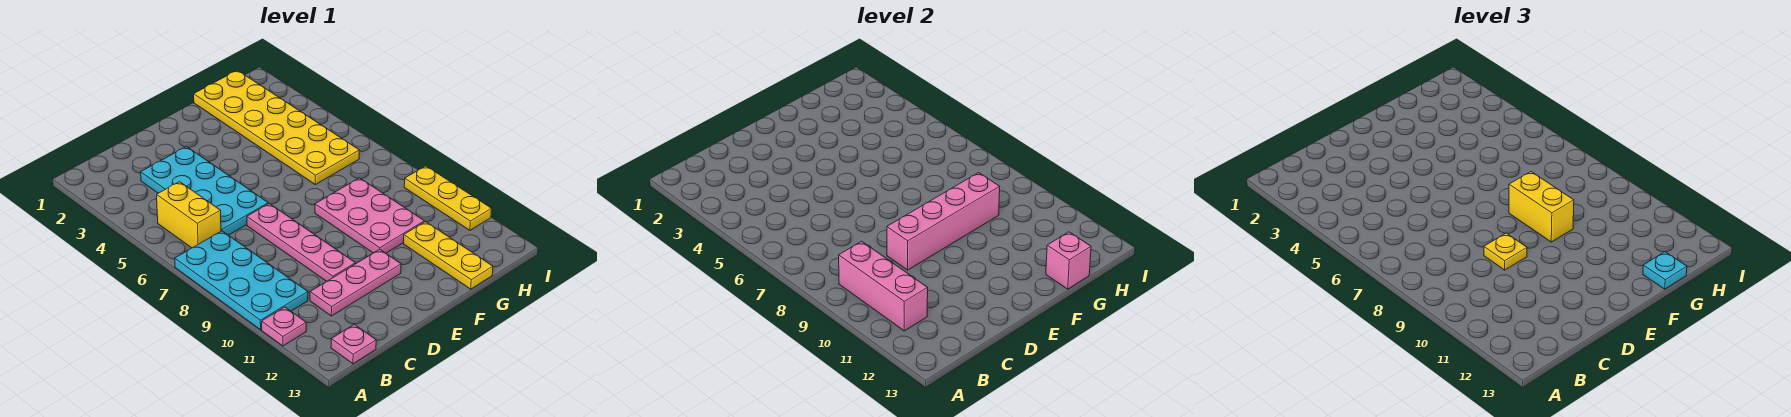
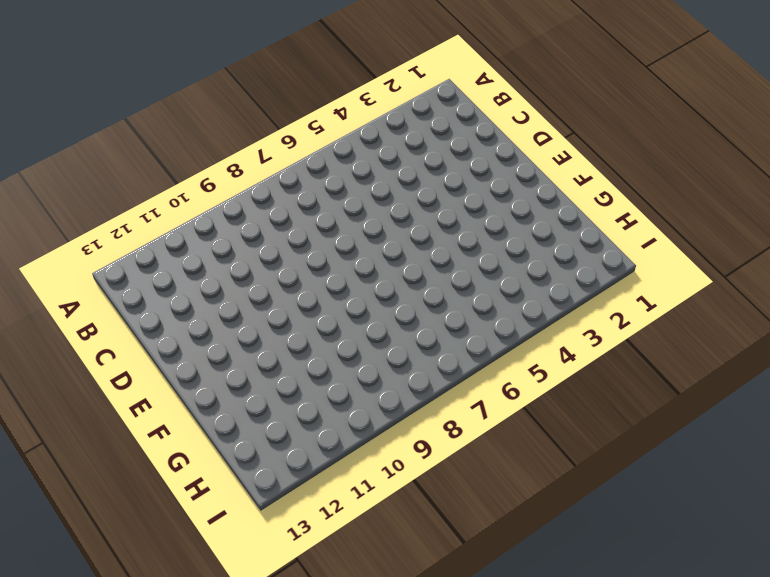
none -> cyan 2x4 plate [175,231,308,330]
none -> pink 1x1 plate [262,307,306,346]
none -> yellow 1x2 brick [157,182,221,248]

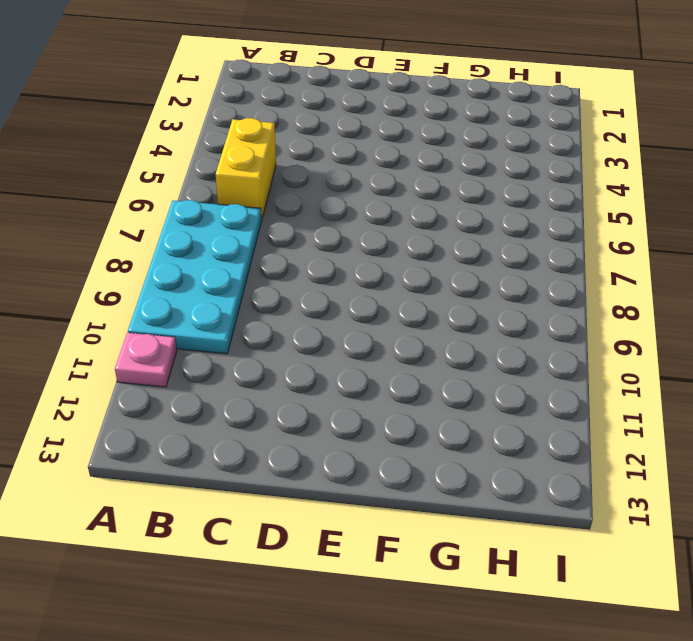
none -> pink 1x1 plate [331,324,376,364]
none -> cyan 2x4 plate [141,147,268,235]
none -> pink 1x3 plate [310,249,401,316]

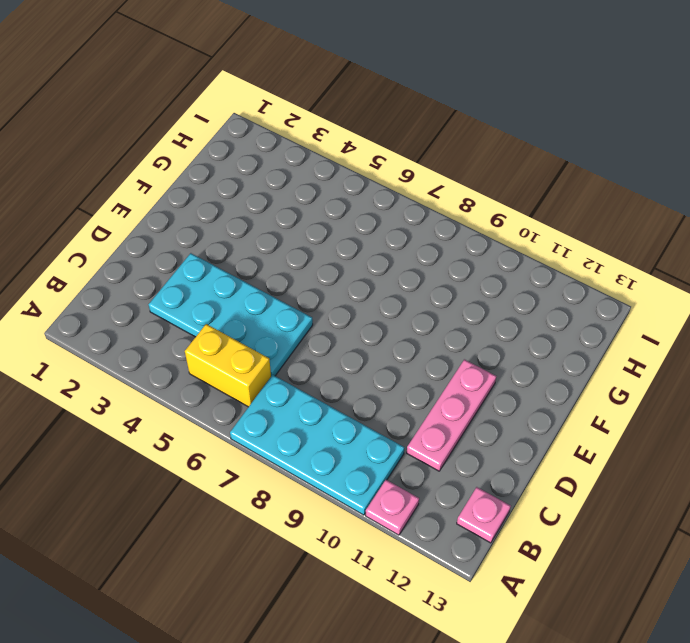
none -> pink 1x4 plate [247,204,355,282]
none -> pink 2x3 plate [315,178,424,253]
none -> yellow 2x6 plate [194,70,359,185]

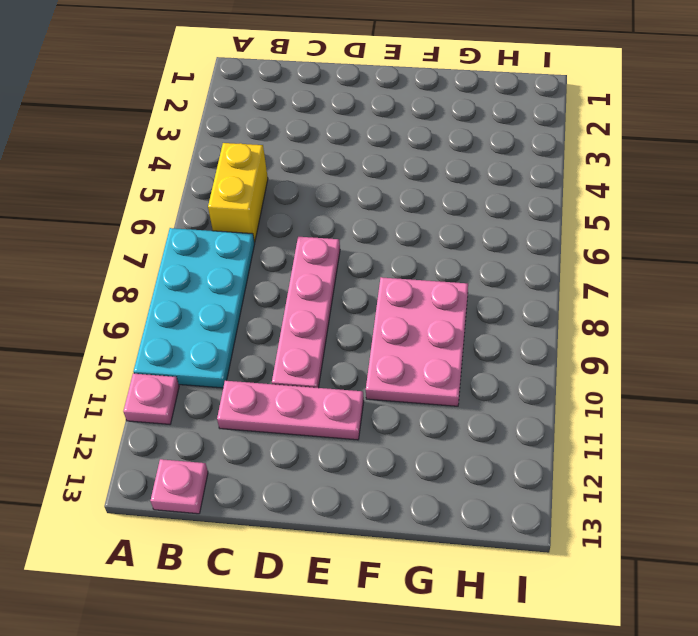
none -> cyan 2x4 plate [141,147,268,235]
none -> yellow 2x6 plate [194,70,359,185]
none -> yellow 1x3 plate [404,222,493,289]

